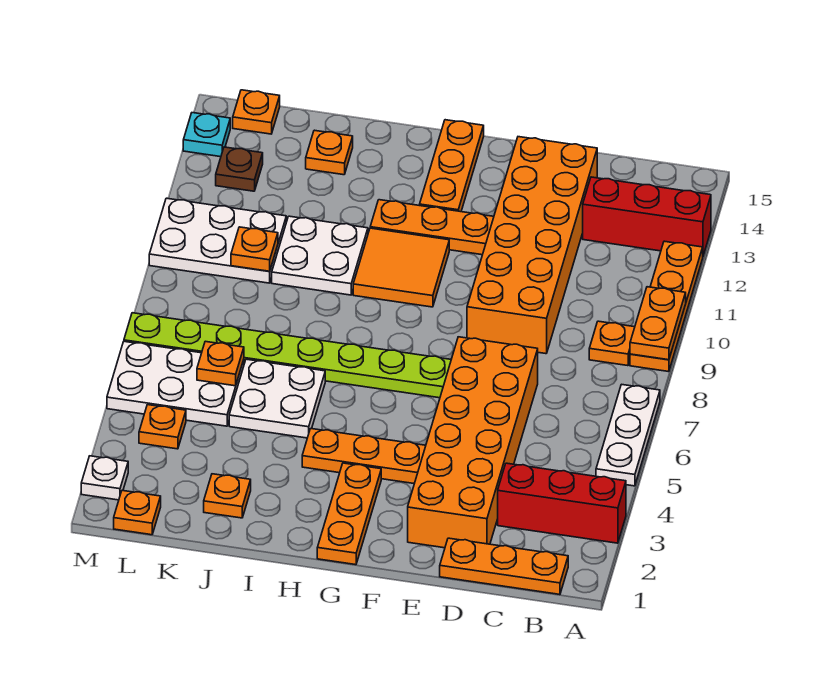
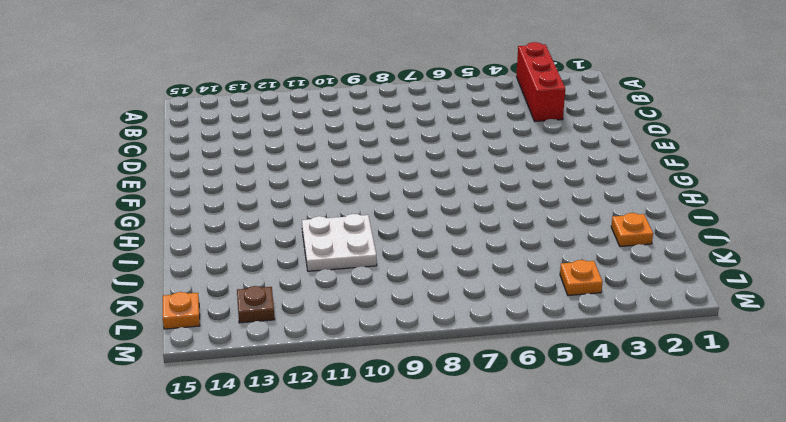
none -> white 1x3 plate [596,384,660,486]
none -> orange 1x4 plate [630,241,703,372]
none -> red 1x3 brick [583,177,711,256]

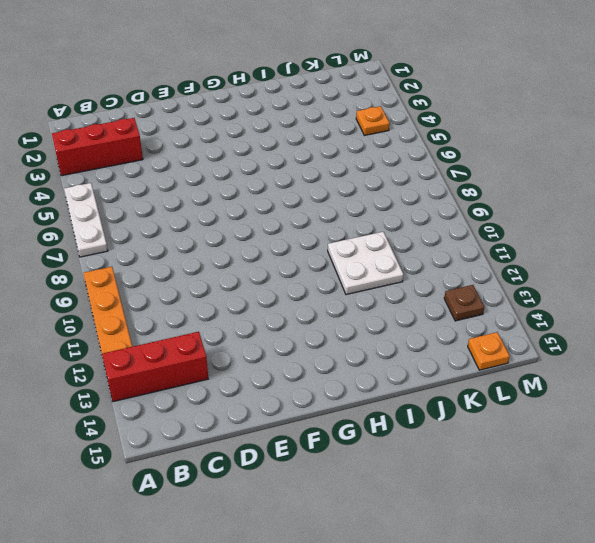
none -> orange 1x3 plate [440,538,568,594]
none -> orange 1x1 plate [589,321,635,366]
none -> orange 2x6 brick [408,337,538,548]

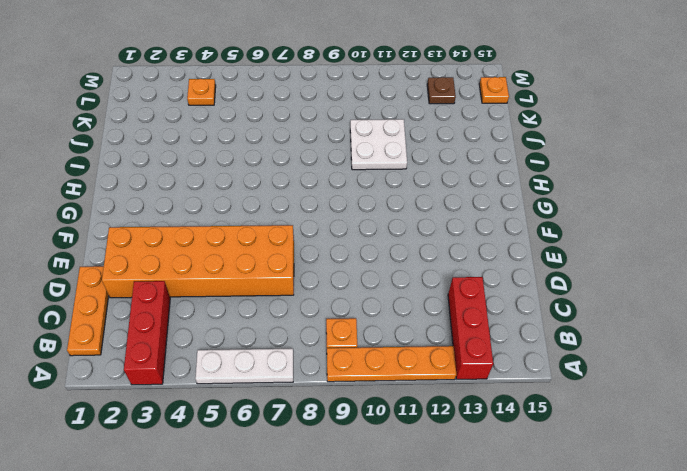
none -> orange 2x6 brick [467,137,597,354]
none -> orange 1x3 plate [302,429,426,484]
none -> lime 1x8 plate [124,313,451,398]

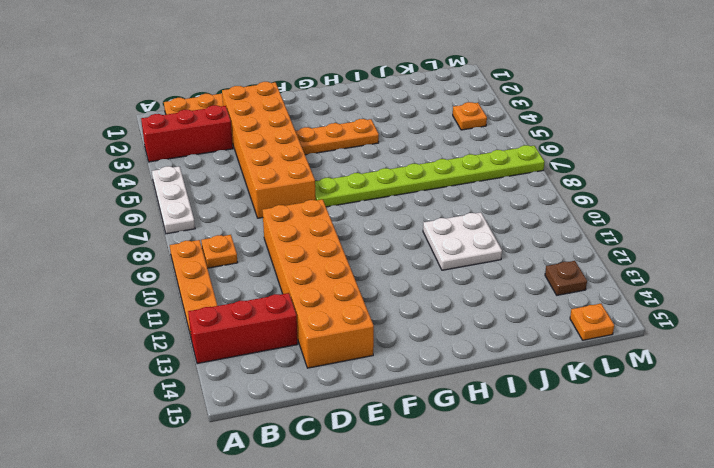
none -> orange 1x3 plate [370,200,494,255]
none -> orange 1x3 plate [317,463,381,565]
none -> orange 2x2 tile [353,228,449,307]

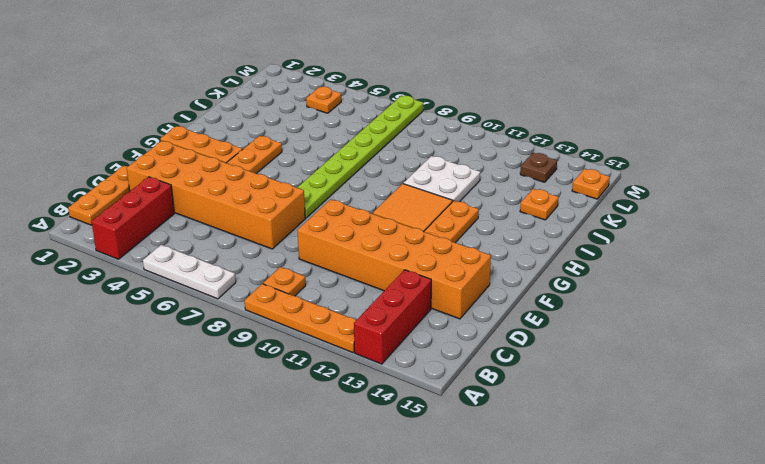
none -> orange 1x3 plate [420,120,484,212]
none -> white 2x2 plate [229,359,325,438]
none -> orange 1x1 plate [204,474,251,518]

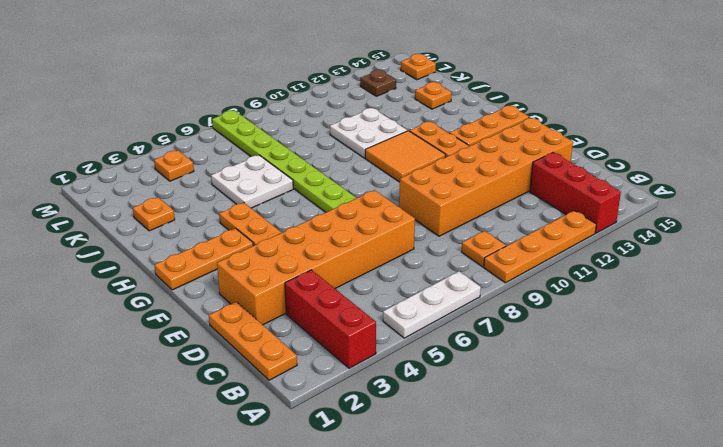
none -> white 2x3 plate [107,341,244,426]
none -> white 2x3 plate [149,198,286,283]
none -> orange 1x1 plate [114,491,161,535]

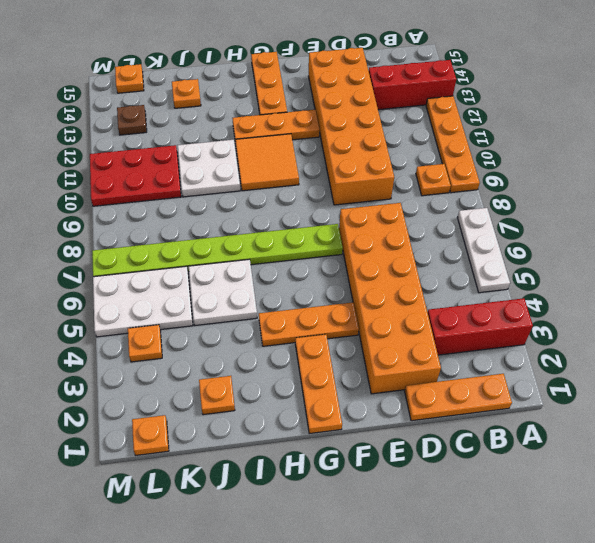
red 2x3 plate [90,145,181,206] -> white 2x3 plate [149,198,286,283]
none -> white 1x1 plate [81,456,128,500]
none -> cyan 1x1 plate [183,113,230,157]
none -> orange 1x2 plate [630,287,686,360]

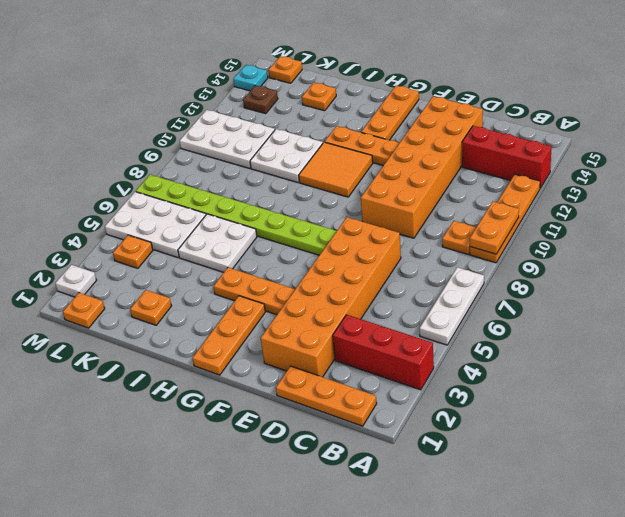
none -> orange 1x1 plate [197,341,244,386]
none -> orange 1x1 plate [231,227,278,271]

